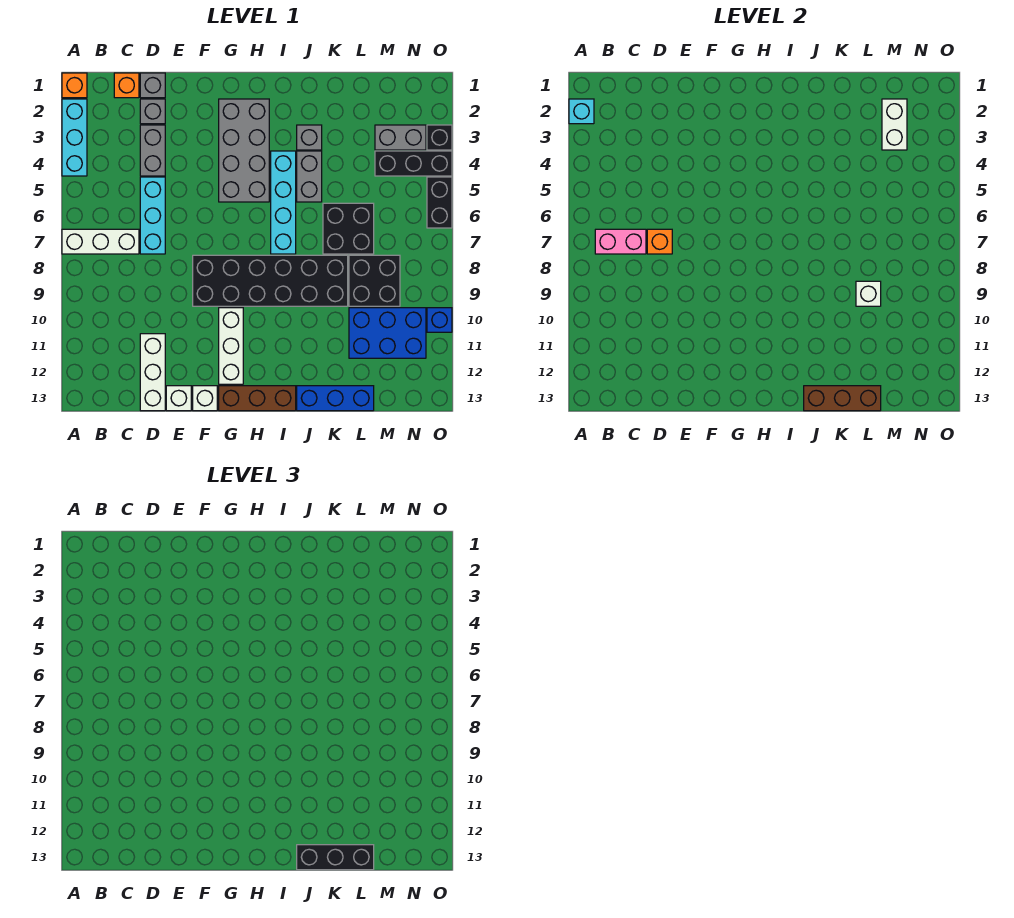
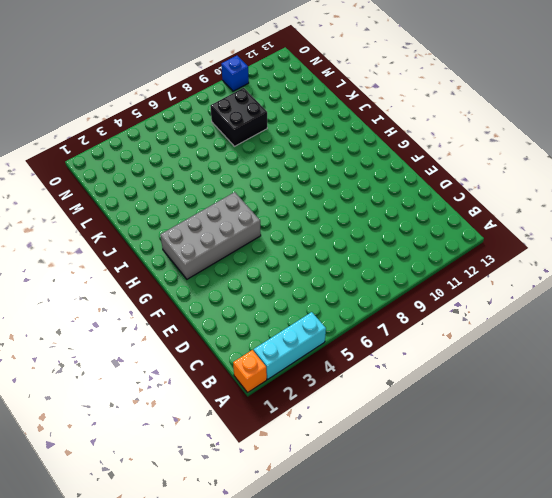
none -> white 1x3 brick [62,229,139,254]
none -> orange 1x1 brick [114,73,139,98]
none -> grey 1x1 brick [140,73,165,98]
none -> grey 1x1 brick [140,99,165,124]

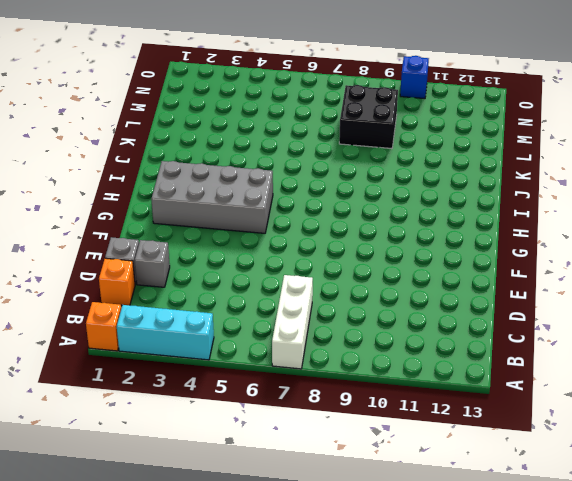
none -> grey 1x2 brick [140,125,165,176]
none -> cyan 1x3 brick [140,177,165,254]
none -> white 1x3 brick [140,334,165,411]
none -> white 1x1 brick [166,386,191,411]

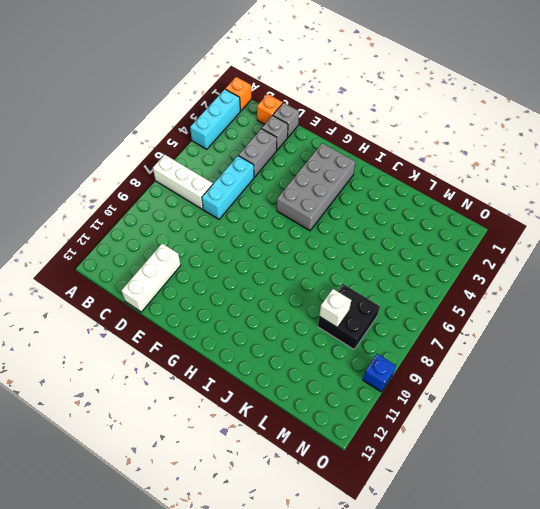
none -> white 1x1 brick [166,386,191,411]
none -> black 2x6 brick [193,255,348,306]
none -> white 1x1 brick [193,386,217,411]
none -> white 1x3 brick [219,308,243,384]

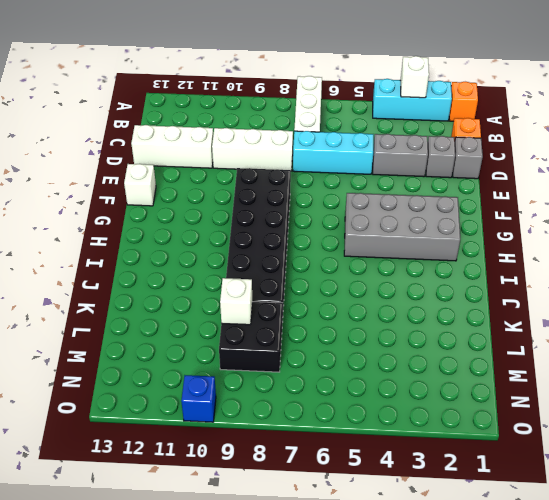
white 1x1 brick [400,56,429,98] -> white 1x1 brick moved to [166,386,191,411]
white 1x3 brick [212,128,293,171] -> white 1x3 brick moved to [219,308,243,384]
none -> brown 1x3 brick [219,386,296,411]
none -> cyan 1x4 brick [271,151,296,254]
none -> grey 1x1 brick [297,125,322,150]
none -> grey 1x2 brick [297,151,322,202]

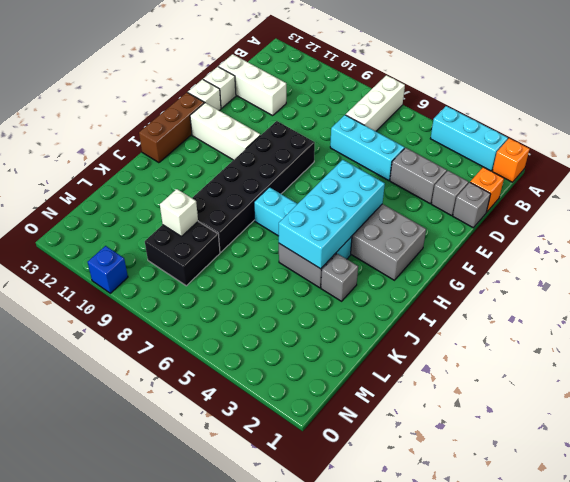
cyan 2x4 brick [279,160,385,269] -> none
none -> blue 1x3 brick [297,386,374,411]
none -> black 2x2 brick [323,203,374,254]
none -> blue 2x3 brick [349,308,426,358]
none -> grey 1x2 brick [375,125,426,150]

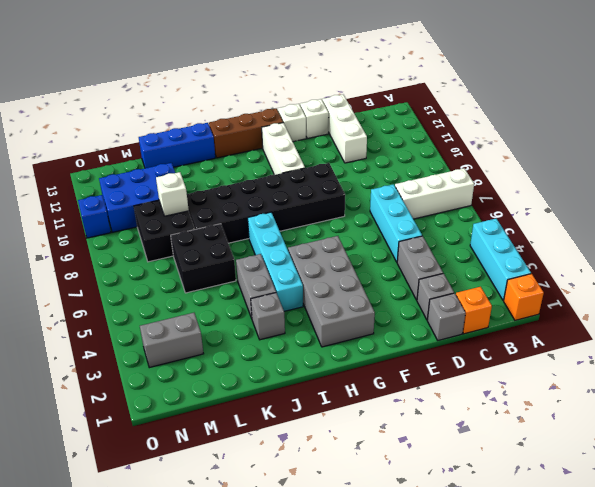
none -> black 1x3 brick [375,151,452,176]
none -> black 1x1 brick [427,125,452,150]
none -> black 1x2 brick [427,177,452,228]
none -> cyan 1x1 brick [569,99,594,124]

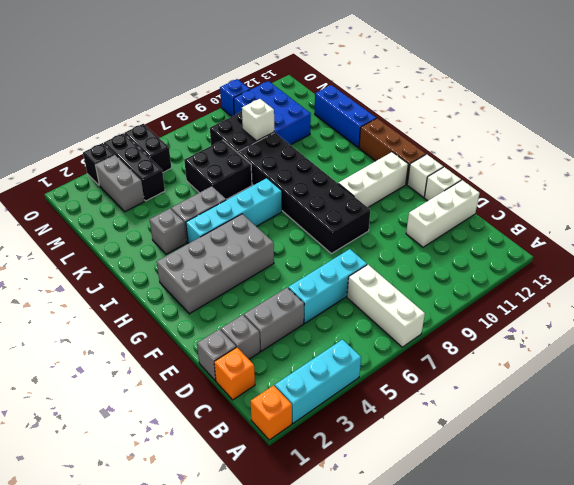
black 1x2 brick [124,124,171,172] -> black 1x2 brick turned to [427,177,452,228]
none -> cyan 1x1 brick [569,99,594,124]
none -> pink 1x2 brick [595,229,646,254]
none -> orange 1x1 brick [647,229,672,254]
none -> brown 1x3 brick [804,386,881,411]

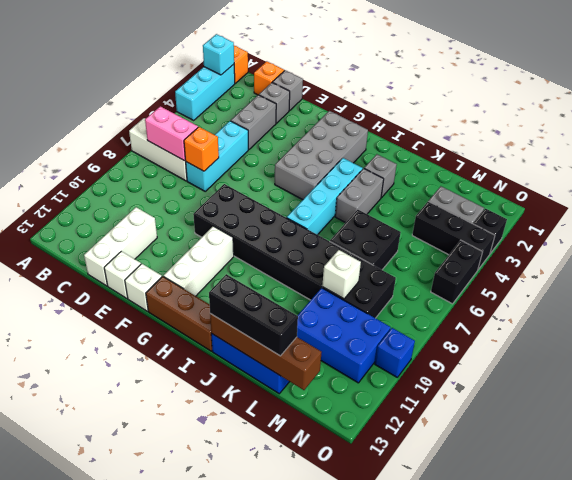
brown 1x4 brick [210,314,322,390] -> brown 1x3 brick [804,386,881,411]
none -> white 1x2 brick [882,99,907,150]

